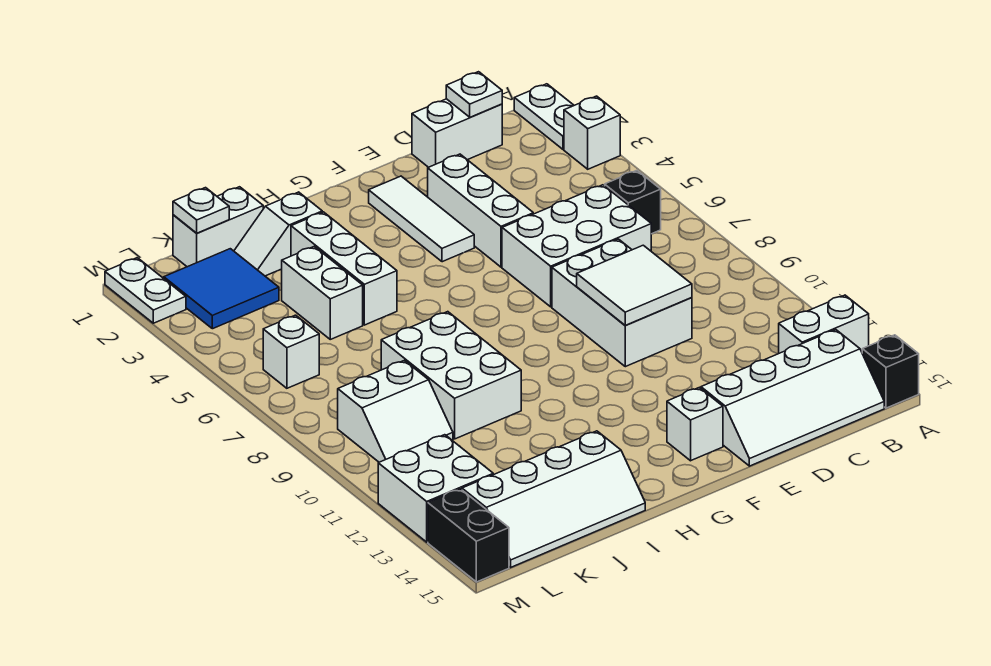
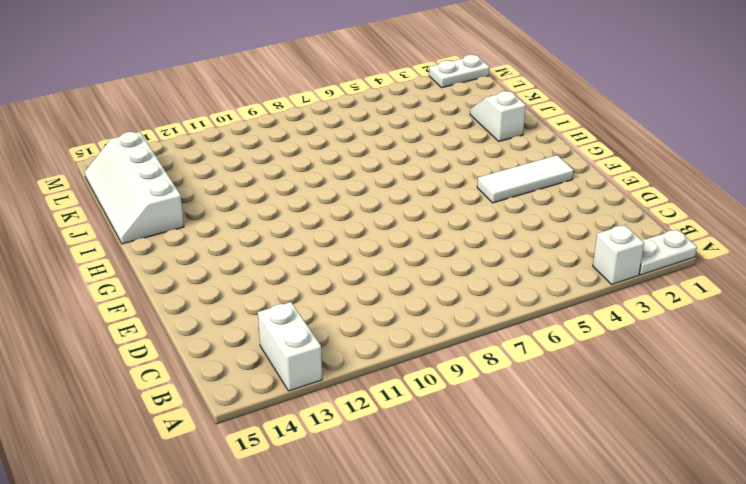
none -> black 1x1 brick [862,335,919,408]
none -> black 1x1 brick [605,170,661,234]
none -> white 2x4 slope [701,330,884,466]

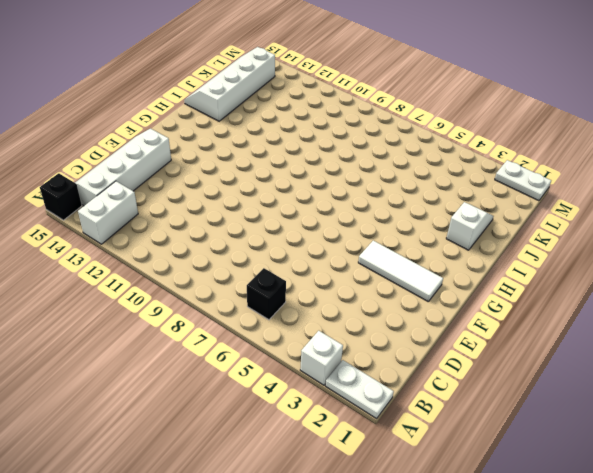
none -> white 1x2 brick [412,99,502,167]
none -> white 2x3 brick [502,185,651,307]
none -> white 2x3 brick [552,239,692,367]

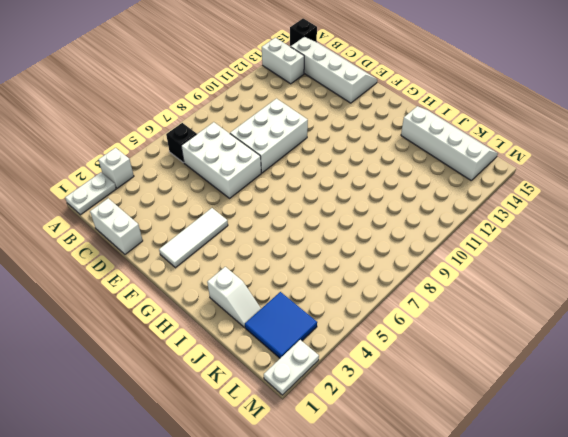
none -> white 1x3 brick [428,154,533,267]
none -> white 1x1 brick [667,387,723,461]
none -> white 1x3 brick [291,212,397,325]

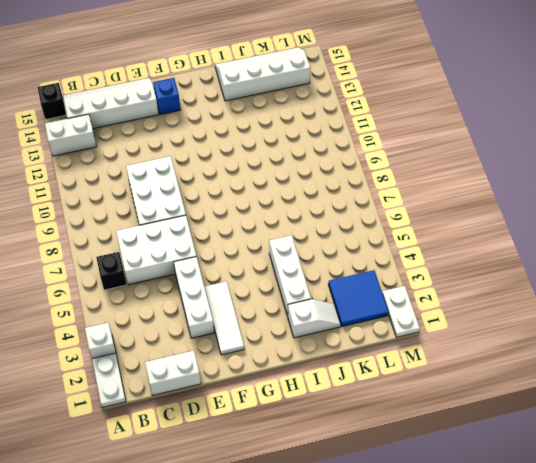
blue 1x1 brick [153,78,180,114] -> white 1x1 brick [667,387,723,461]
none -> white 2x3 brick [381,312,521,439]
none -> white 1x2 brick [173,187,263,267]
none -> white 1x2 brick [282,246,363,339]

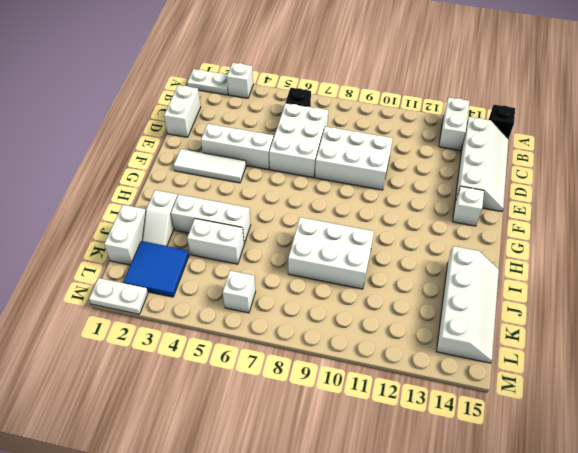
none -> white 2x2 slope [338,360,453,462]
none -> white 2x2 brick [378,435,493,542]
none -> black 1x2 brick [428,489,509,582]

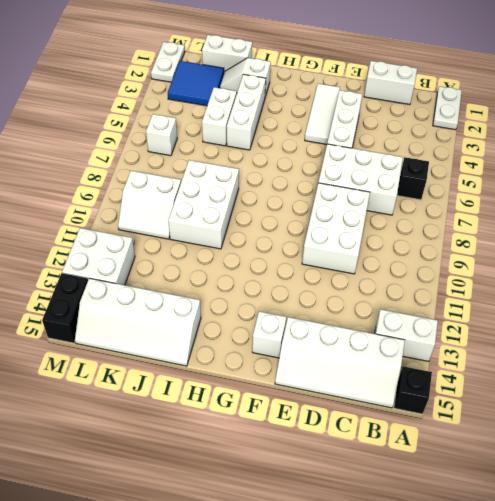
none -> white 1x1 brick [564,96,620,169]
none -> white 1x1 plate [446,72,502,117]
none -> white 2x2 tile [577,245,692,325]

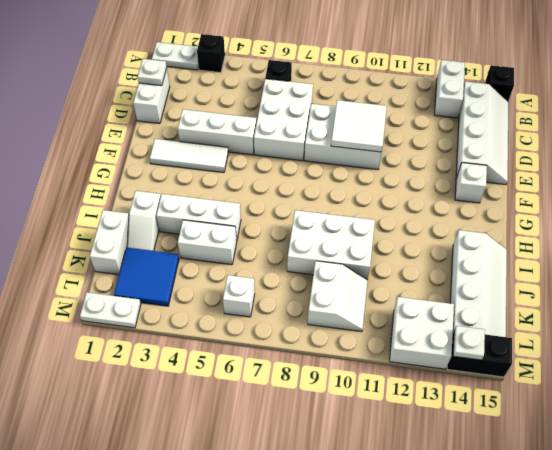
black 1x1 brick [197,34,225,73] -> white 1x1 brick [564,96,620,169]
white 1x1 plate [453,326,485,360] -> white 1x1 plate moved to [173,188,229,233]

